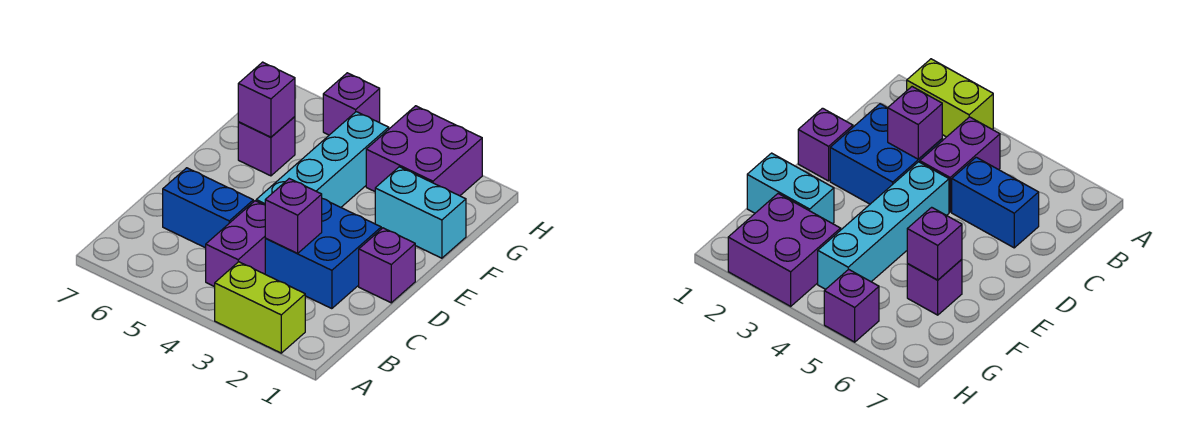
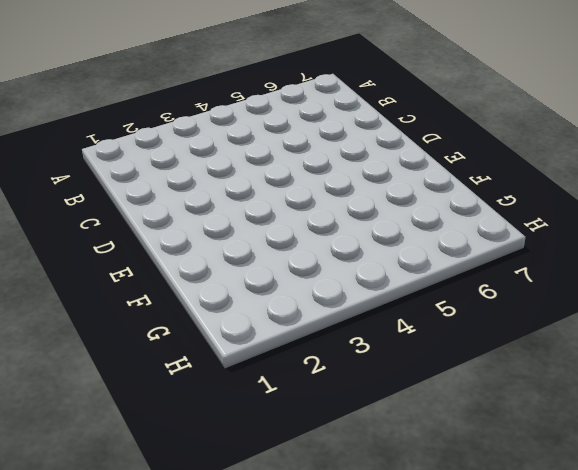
none -> lime 1x2 brick [215,262,305,353]
none -> purple 1x2 brick [206,201,265,287]
none -> blue 2x2 brick [265,199,381,309]

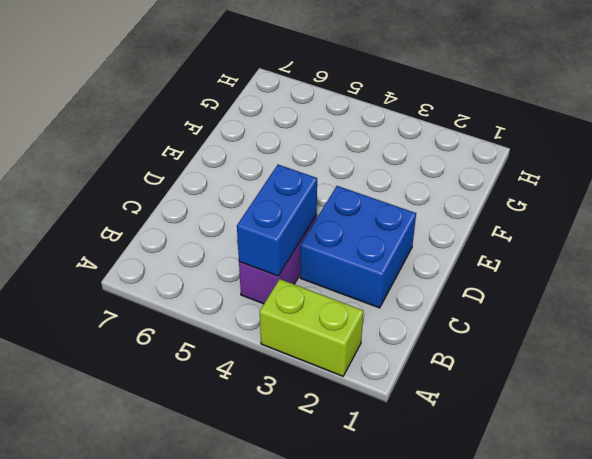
blue 1x2 brick [237,165,317,276] -> blue 1x2 brick turned to [163,168,253,248]
none -> purple 1x1 brick [359,228,415,303]
none -> cyan 1x4 brick [256,112,389,207]
none -> cyan 1x2 brick [375,167,466,258]

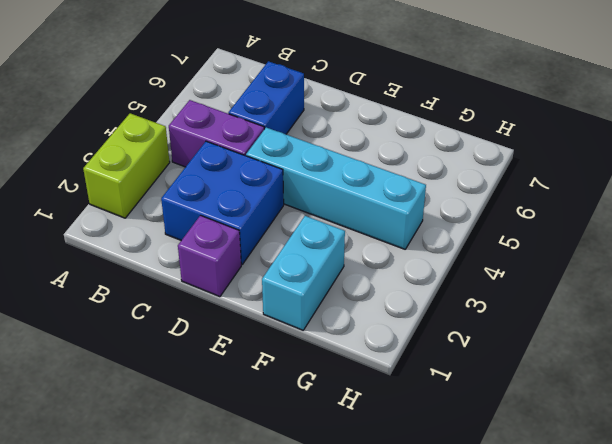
none -> purple 1x1 brick [238,117,295,176]
none -> purple 2x2 brick [366,106,482,196]
none -> purple 1x1 brick [323,73,380,135]

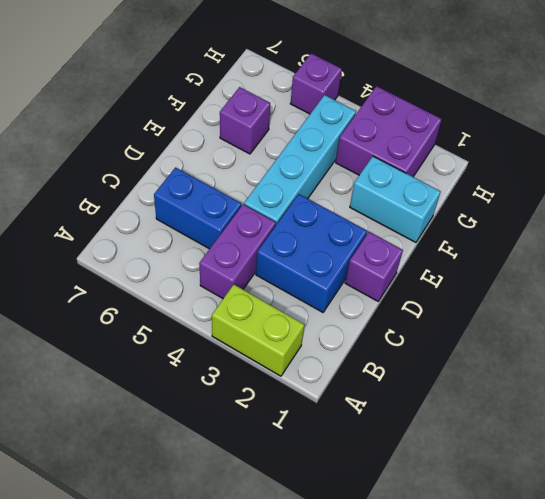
none -> purple 1x1 brick [265,179,322,254]
none -> purple 1x1 brick [238,62,295,137]

